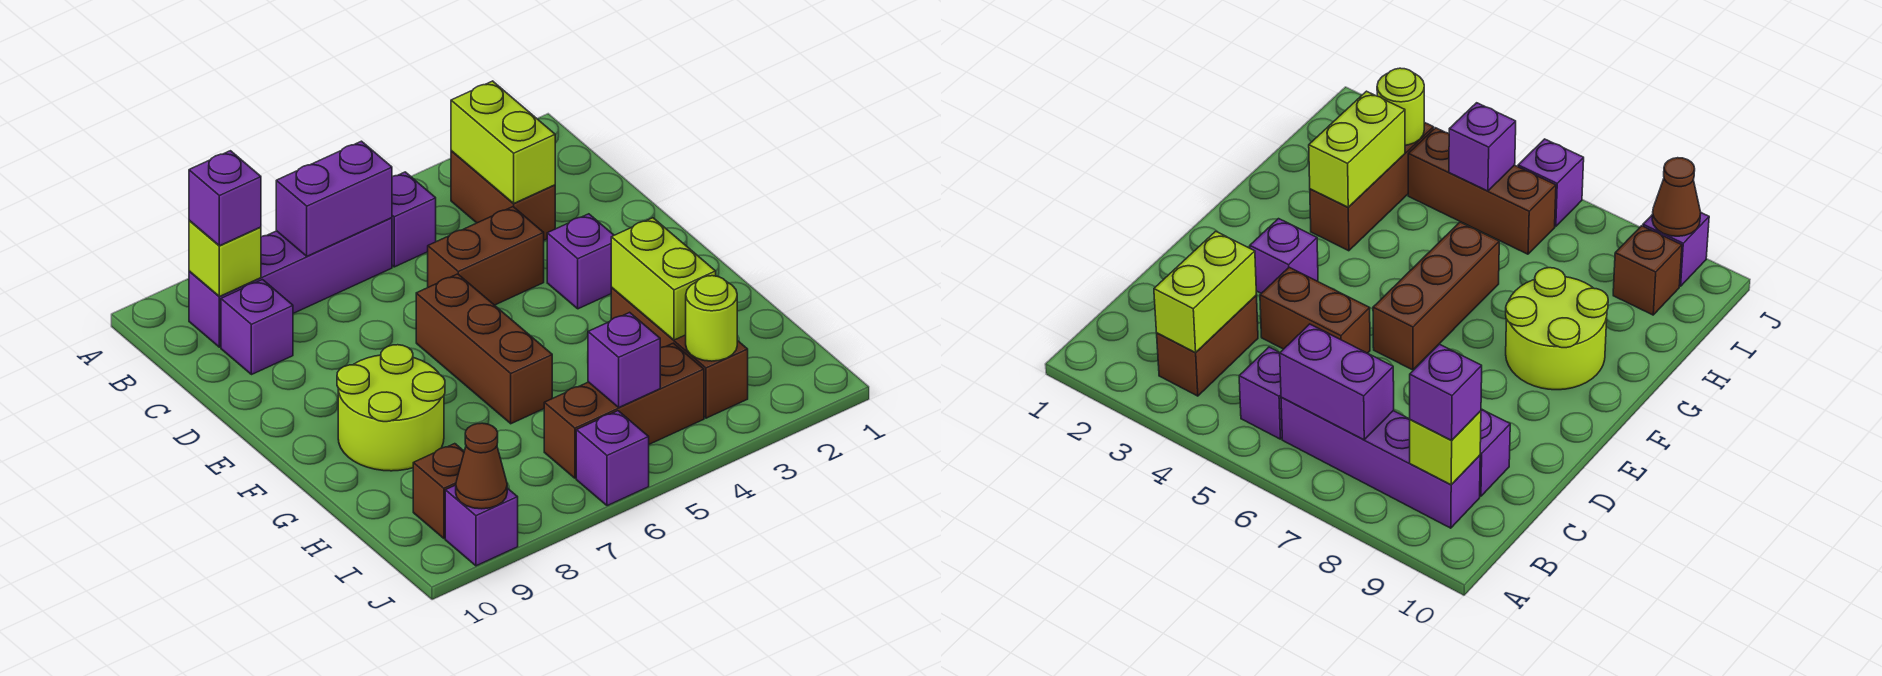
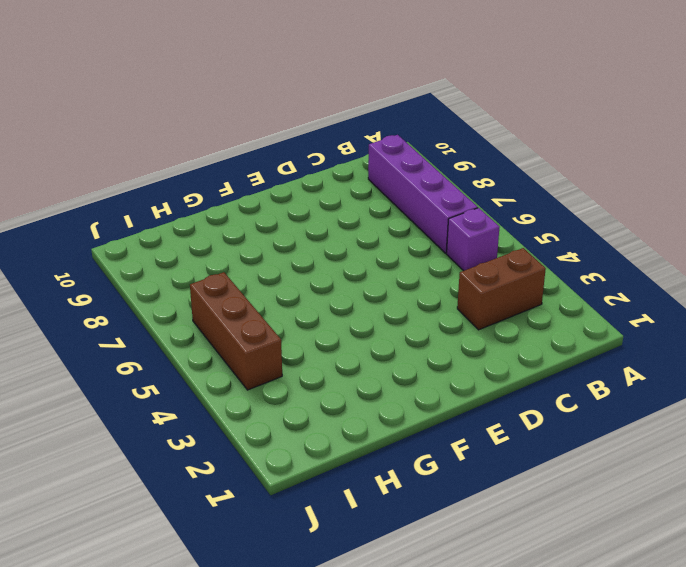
none -> purple 1x1 brick [221,280,293,375]
none -> brown 1x2 brick [428,207,544,305]
none -> purple 1x1 brick [547,214,614,309]

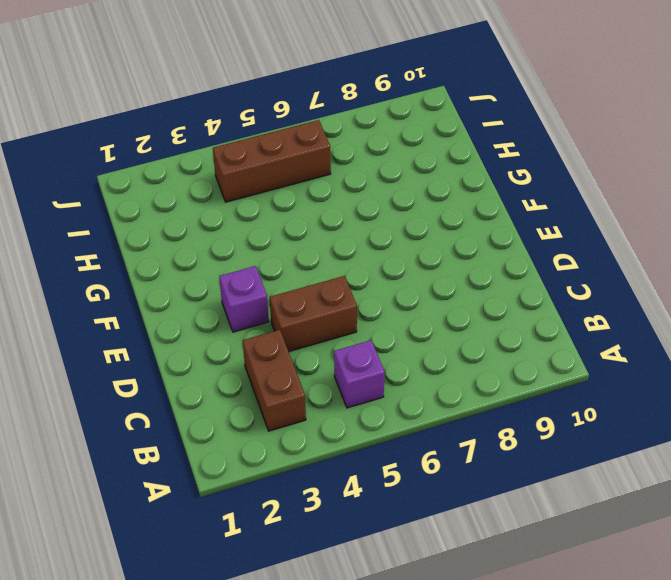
none -> purple 1x4 brick [189,218,392,347]
none -> purple 1x1 brick [221,280,293,375]
none -> brown 1x3 brick [416,274,552,424]

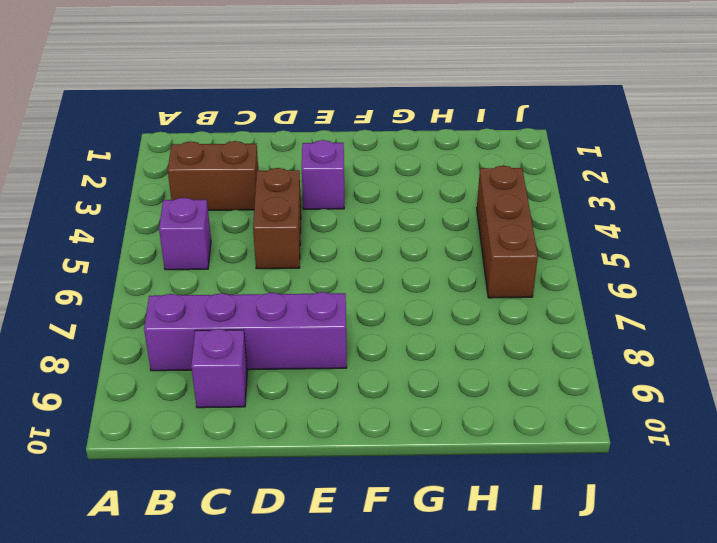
purple 1x4 brick [144,292,347,371] -> purple 1x4 brick turned to [189,218,392,347]
none -> brown 1x3 brick [416,274,552,424]
none -> lime 2x2 round brick [337,345,445,471]
none -> brown 1x3 brick [611,288,748,418]

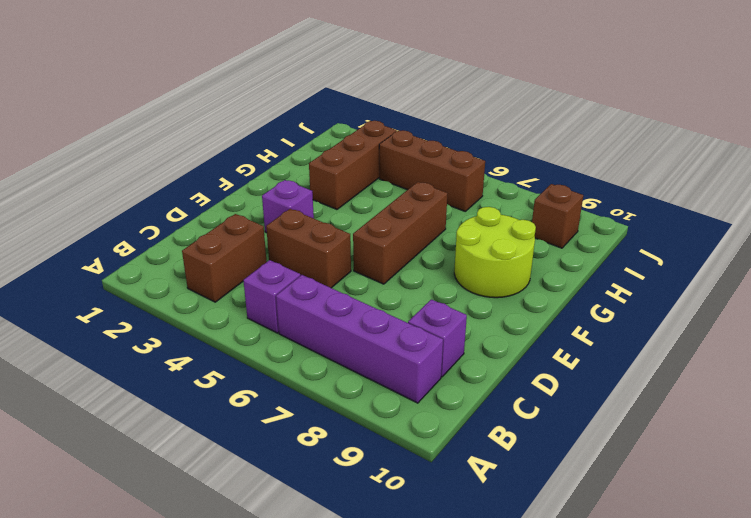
none -> purple 1x1 brick [576,411,649,506]
none -> purple 1x1 brick [445,485,518,566]
none -> lime 1x2 brick [451,81,555,204]

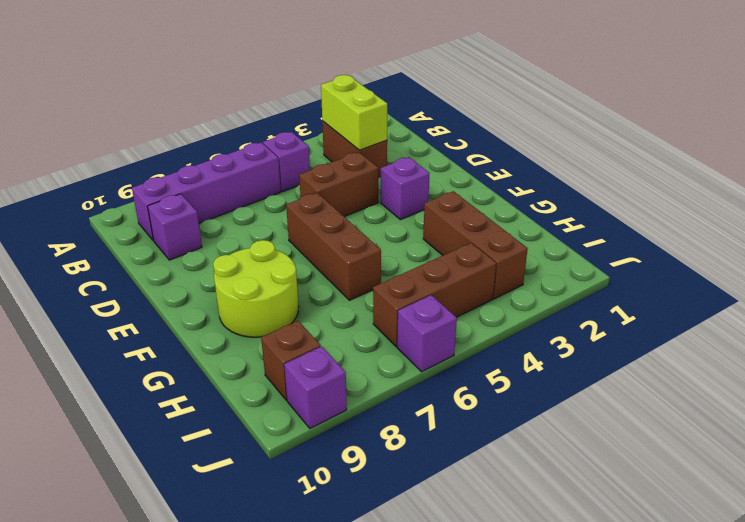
none -> purple 1x2 brick [276,141,392,256]
none -> lime 1x1 brick [189,220,261,296]
none -> lime 1x2 brick [611,218,716,340]

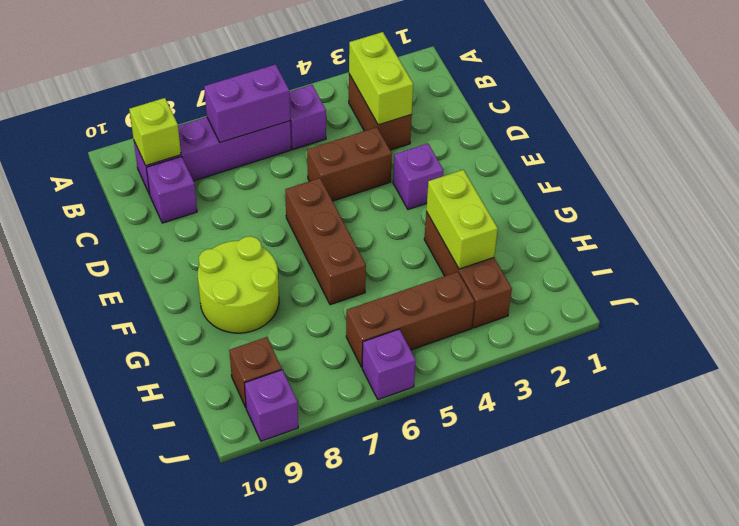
none -> lime 1x1 round brick [686,276,737,361]
none -> purple 1x1 brick [588,312,660,407]
none -> brown 1x1 cone [456,423,507,509]

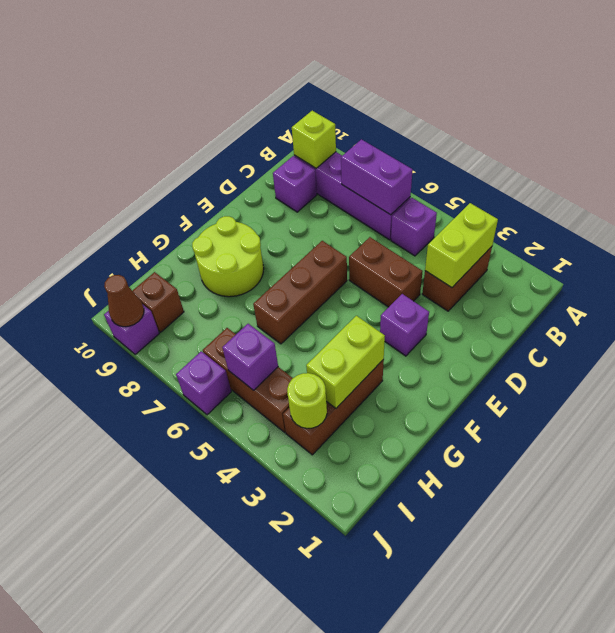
none -> purple 1x1 brick [189,151,261,246]

